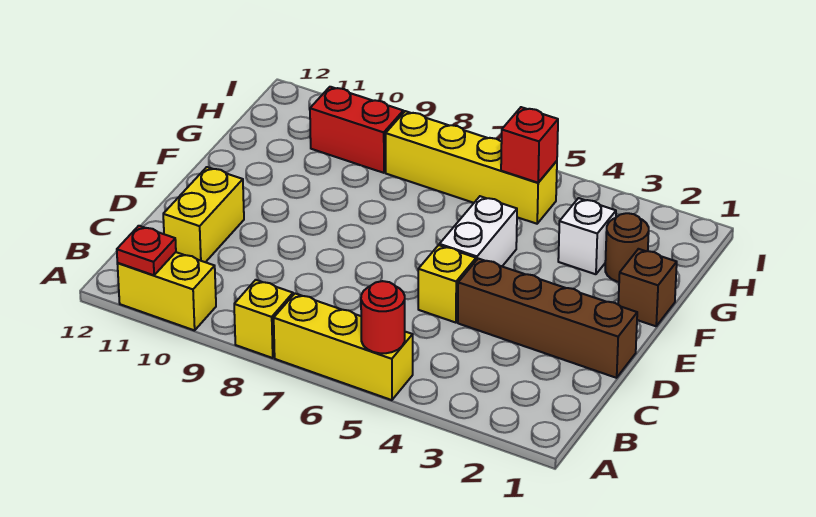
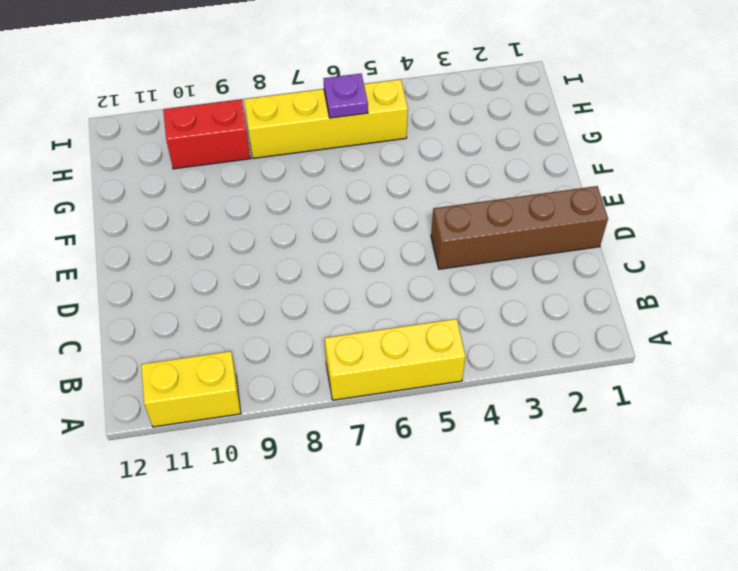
purple 1x1 plate [324,74,368,118] -> none
none -> yellow 1x1 brick [234,280,293,358]
none -> yellow 1x2 brick [163,167,244,262]
none -> yellow 1x1 brick [418,245,476,323]

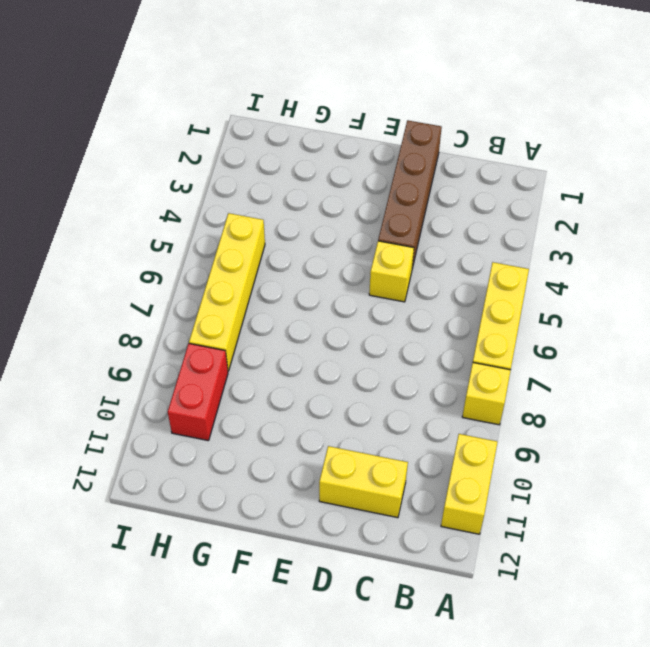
none -> white 1x2 brick [439,196,517,266]
none -> brown 1x1 brick [618,249,677,326]
none -> brown 1x1 round brick [605,213,649,282]

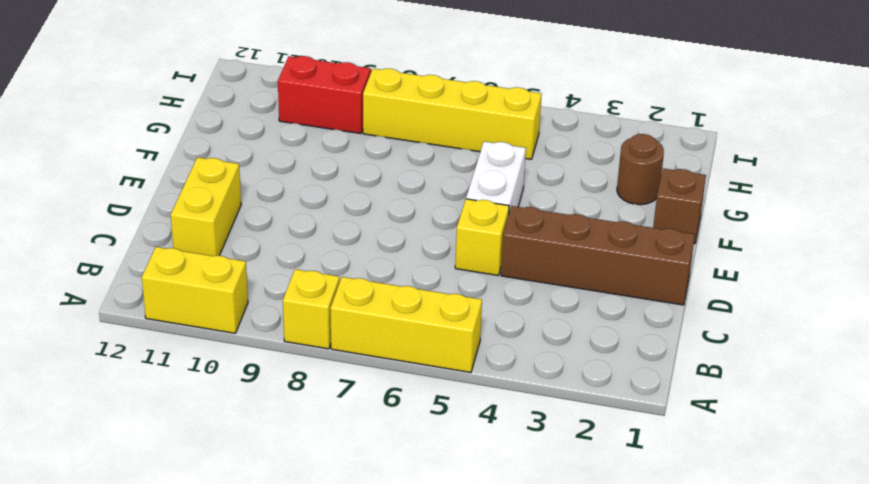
none -> white 1x1 brick [558,198,616,274]
none -> red 1x1 round brick [361,281,405,353]
none -> red 1x1 plate [117,226,176,275]

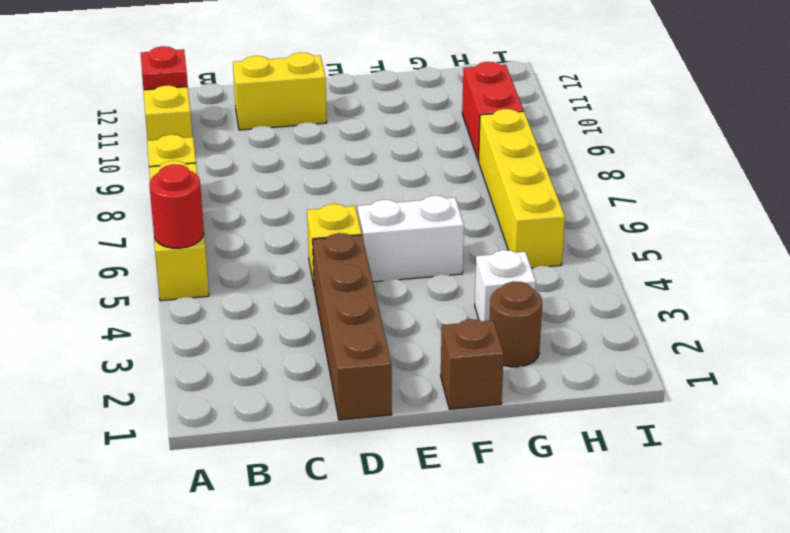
none -> red 1x1 brick [501,107,558,183]

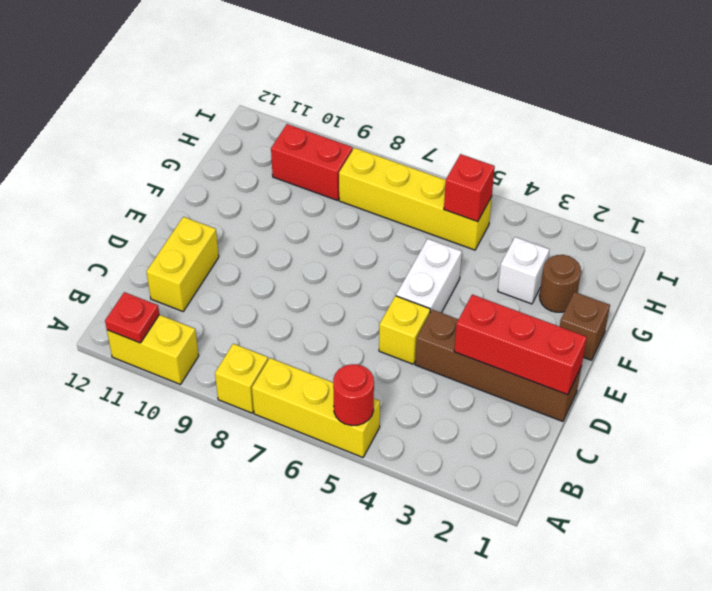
red 1x3 brick [454,295,587,395] -> none

